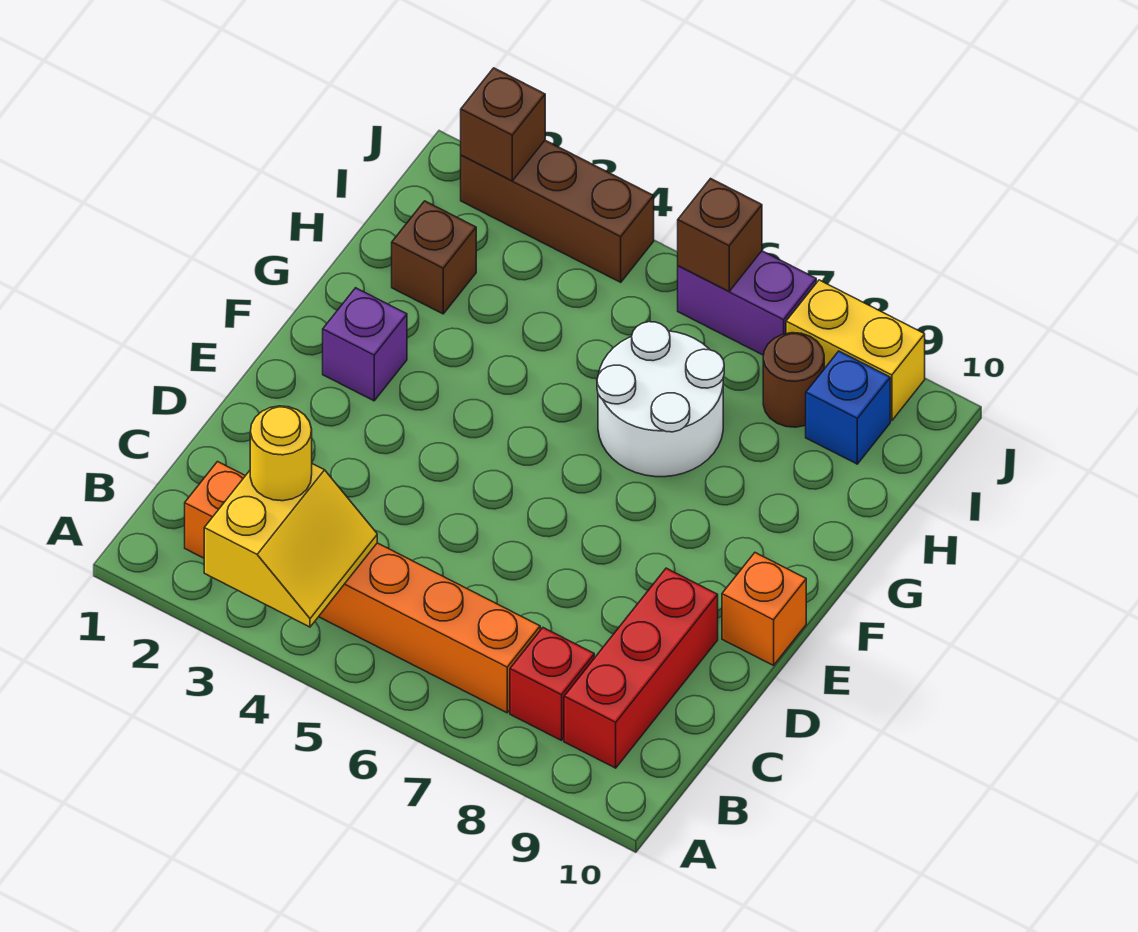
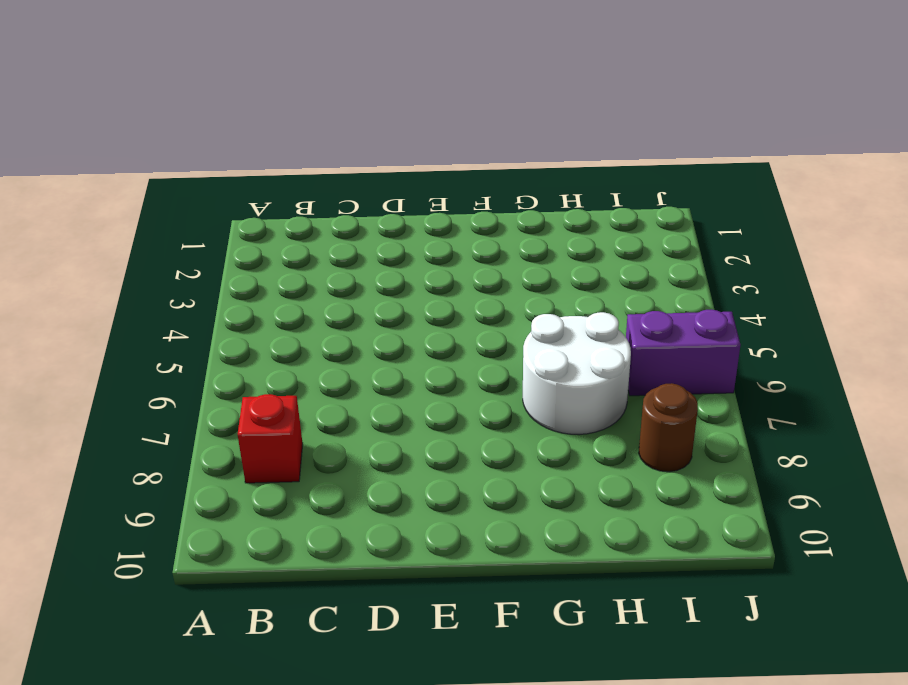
purple 1x2 brick [626,309,740,396] -> purple 1x2 brick turned to [678,251,816,355]
none -> orange 1x6 brick [185,462,540,713]
none -> red 1x3 brick [564,568,718,768]
none -> orange 1x1 brick [722,553,806,665]

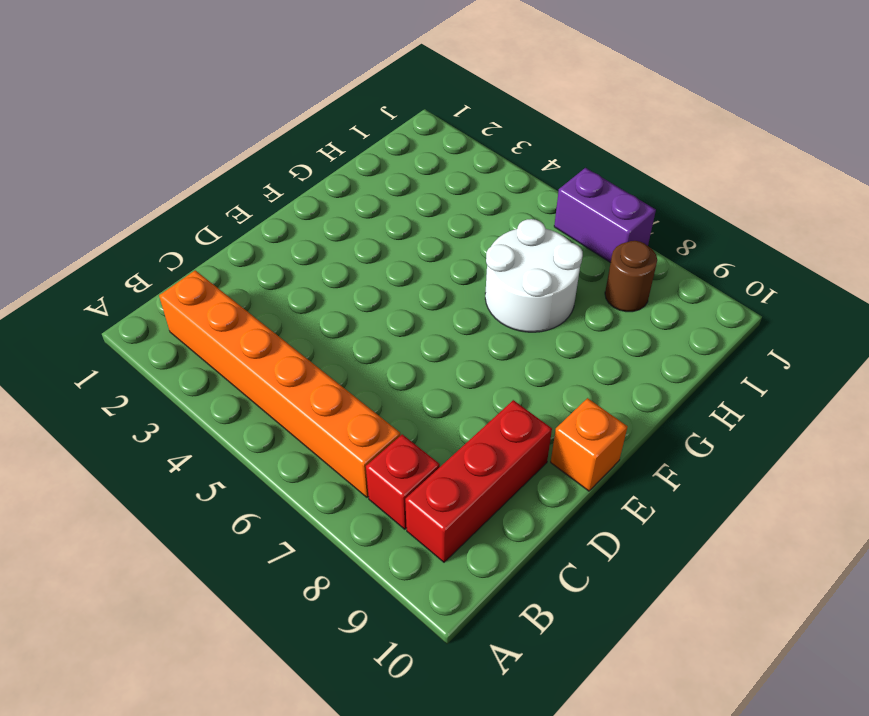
none -> purple 1x1 brick [323,288,407,401]
none -> brown 1x1 brick [392,201,476,314]
none -> blue 1x1 brick [806,351,890,464]

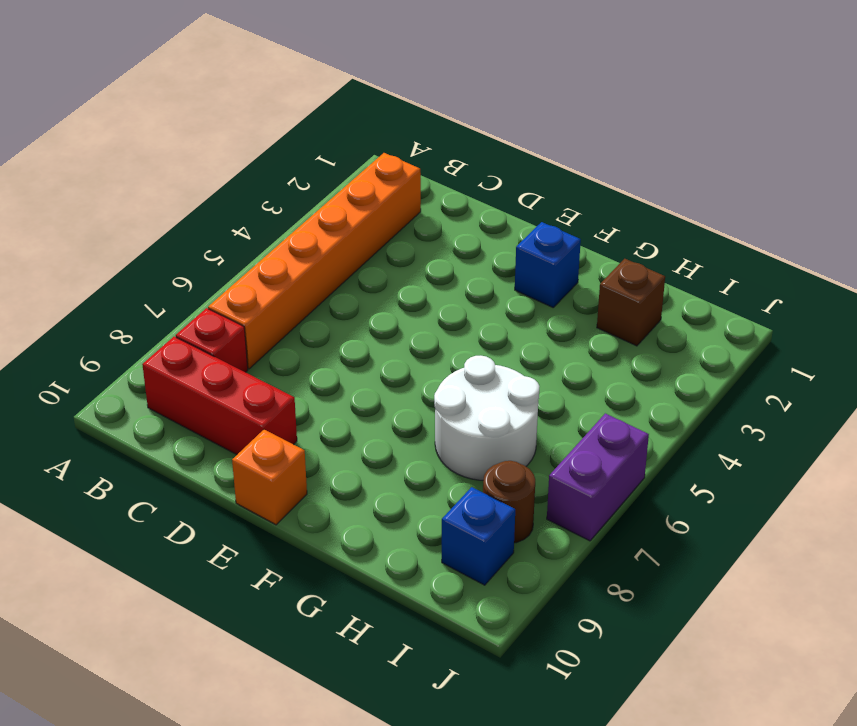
blue 1x1 brick [515,222,581,307] -> purple 1x1 brick [323,288,407,401]
none -> brown 1x3 brick [461,140,654,282]
none -> yellow 1x2 brick [786,280,925,421]
none -> yellow 2x2 slope [204,464,377,627]

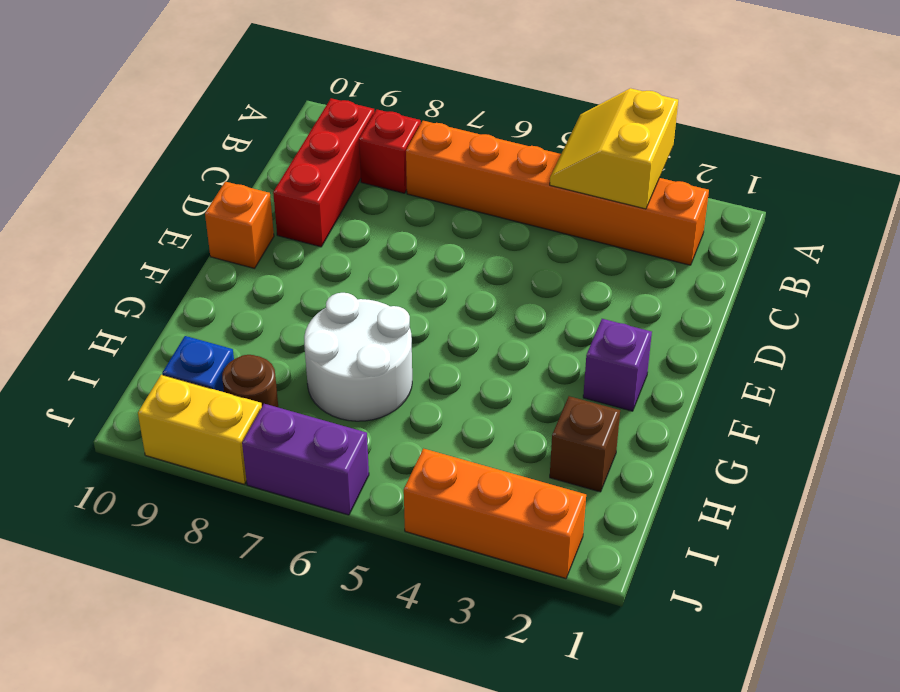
orange 1x3 brick [404,449,586,578] -> brown 1x3 brick [461,140,654,282]
none -> brown 1x1 brick [461,68,545,181]
none -> brown 1x1 brick [678,179,762,292]
none -> yellow 1x1 round brick [250,406,312,501]

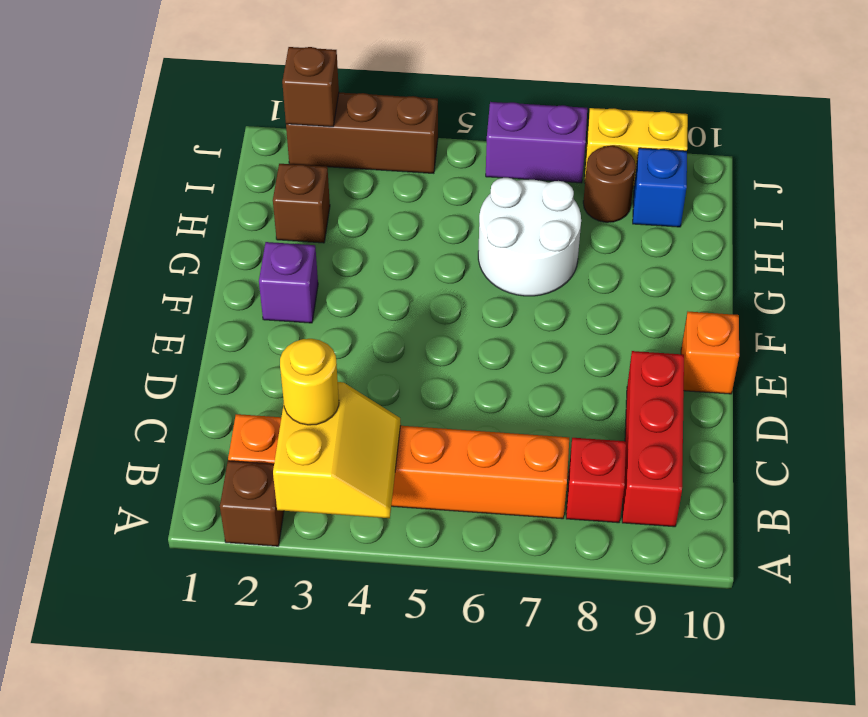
brown 1x1 brick [220,461,284,546] -> brown 1x1 brick moved to [678,179,762,292]

